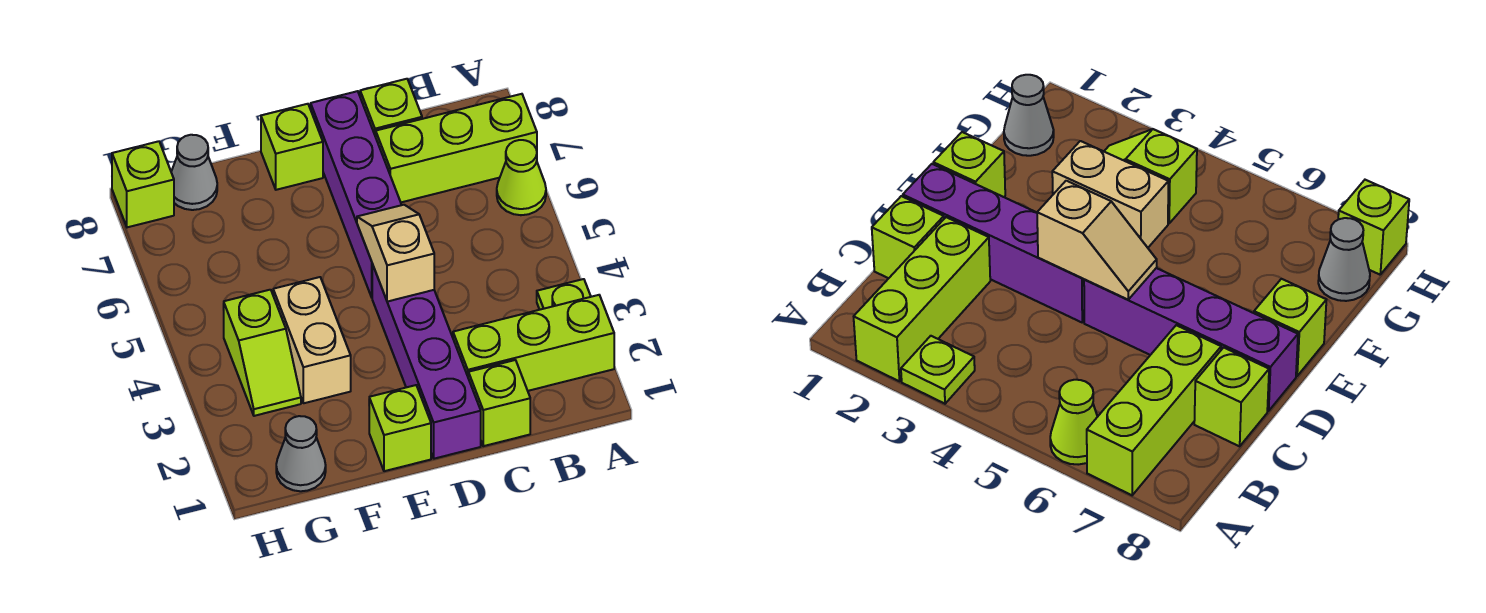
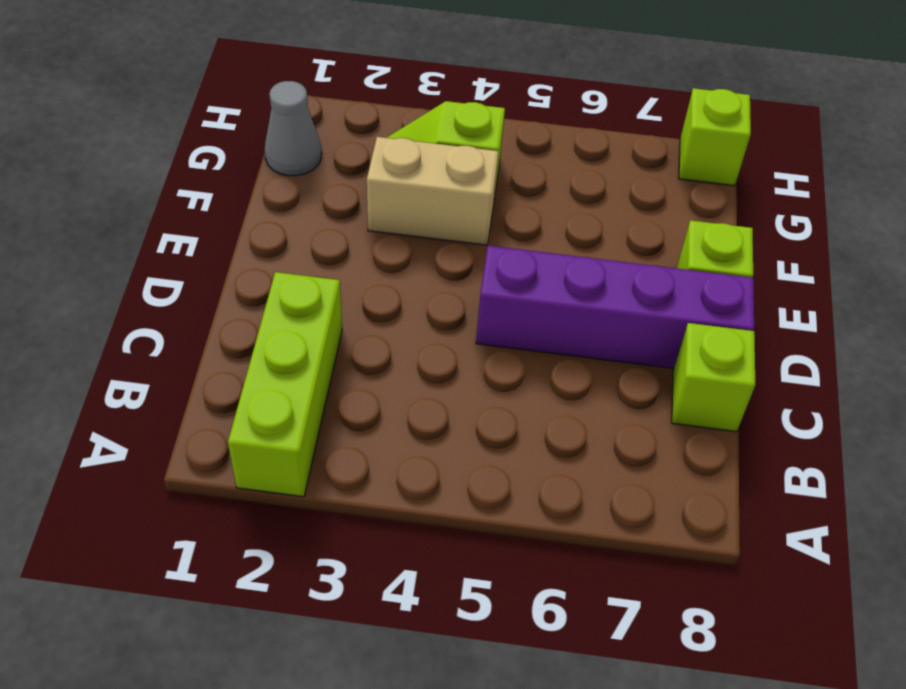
none -> lime 1x1 plate [537,279,591,310]
none -> lime 1x1 cone [497,140,546,215]
none -> lime 1x3 brick [376,94,537,202]

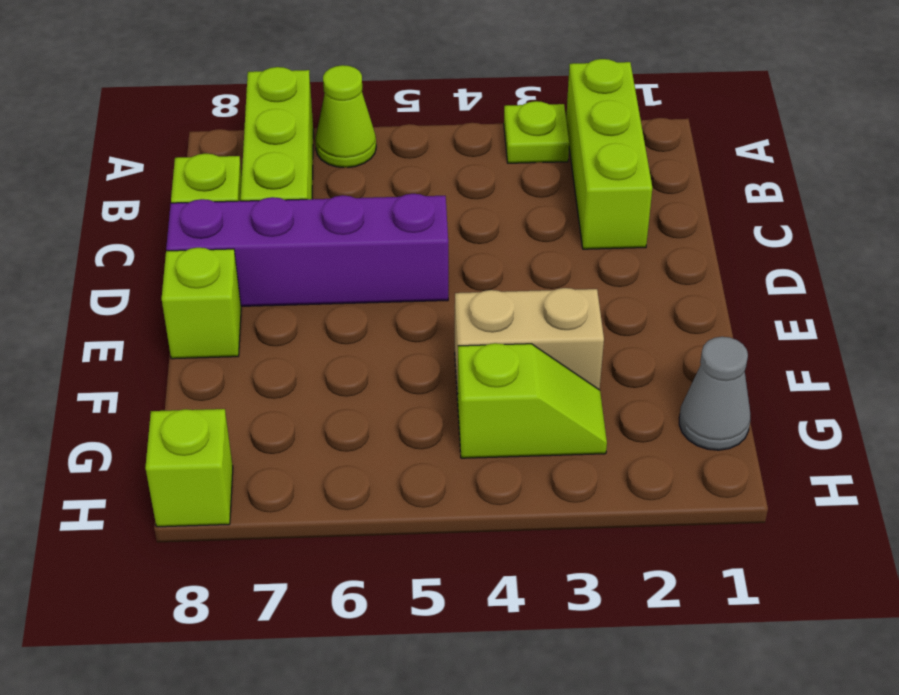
none -> lime 1x1 brick [468,360,530,446]
none -> purple 1x4 brick [372,264,481,459]
none -> lime 1x1 brick [369,385,431,471]

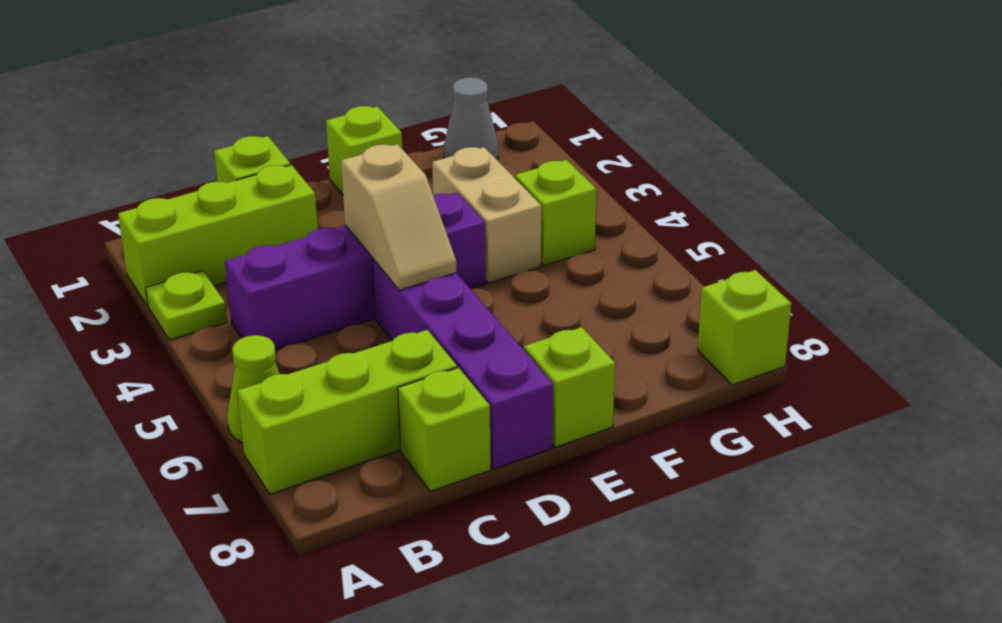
purple 1x4 brick [225,193,486,350] -> purple 1x4 brick turned to [372,264,481,459]
none -> grey 1x1 cone [171,135,217,210]

